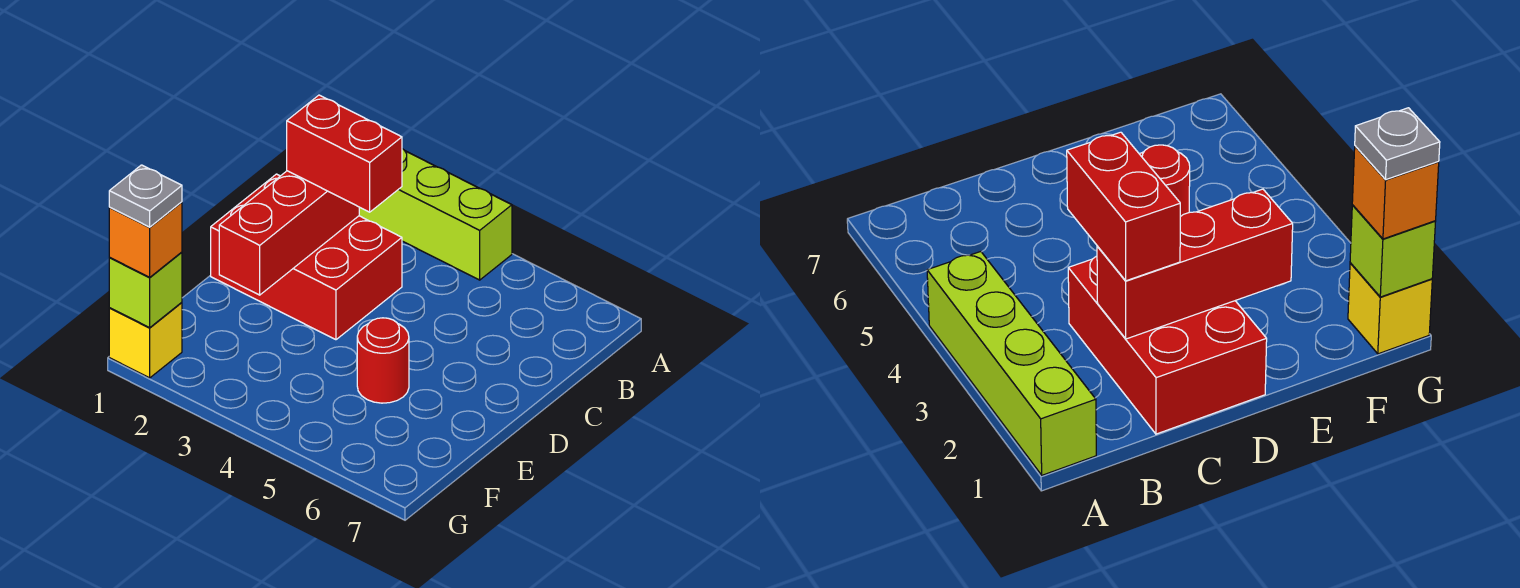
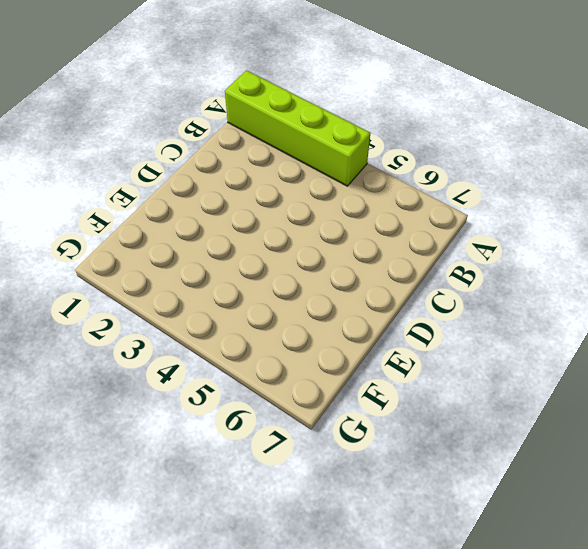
none -> red 2x3 brick [211,174,402,340]
none -> red 1x1 round brick [357,318,409,403]

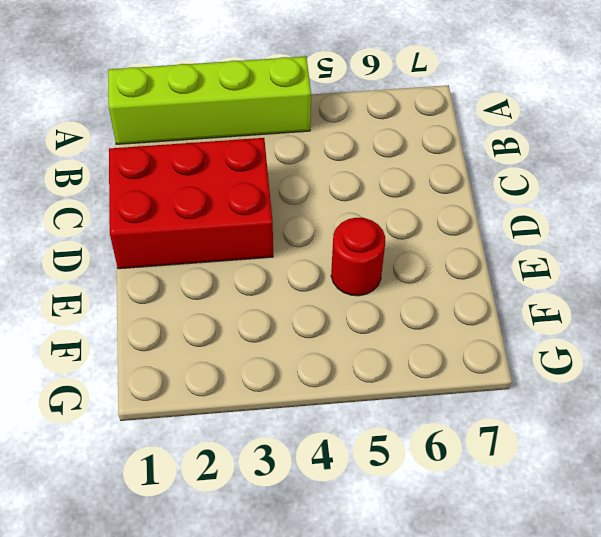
none -> yellow 1x1 brick [109,303,182,378]
none -> red 1x3 brick [219,171,359,295]

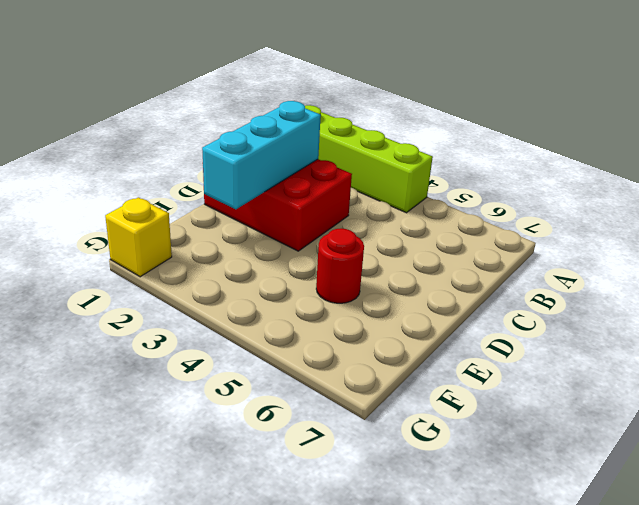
cyan 1x3 brick [202,101,321,209] -> red 1x3 brick [219,171,359,295]
none -> lime 1x1 brick [109,252,182,328]
none -> red 1x2 brick [287,95,402,212]

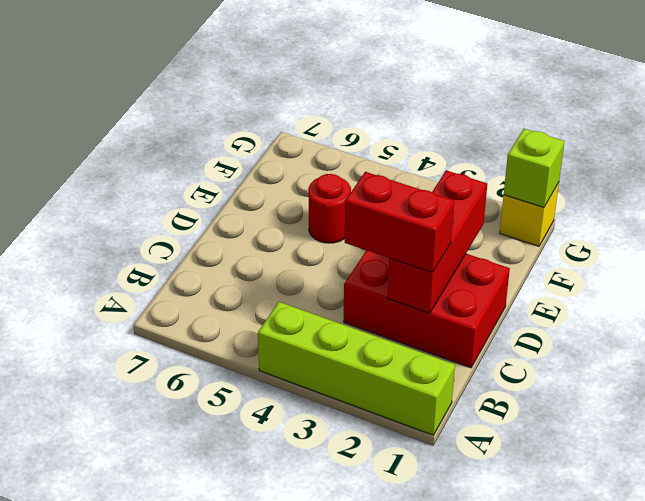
none -> orange 1x1 brick [109,202,182,277]
none -> grey 1x1 plate [109,165,182,227]

